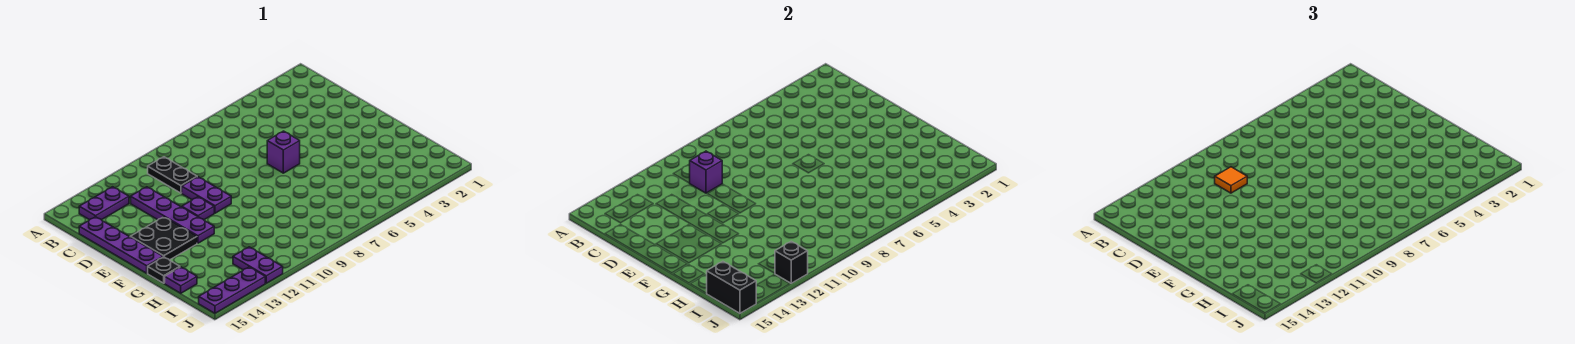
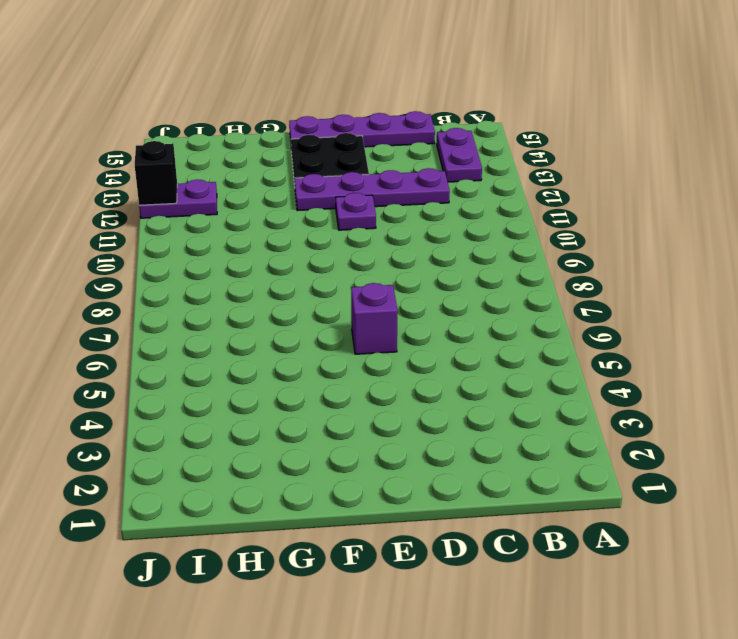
none -> black 1x2 plate [148,157,197,193]
none -> purple 1x2 plate [182,177,231,213]
none -> black 1x1 plate [148,257,180,283]

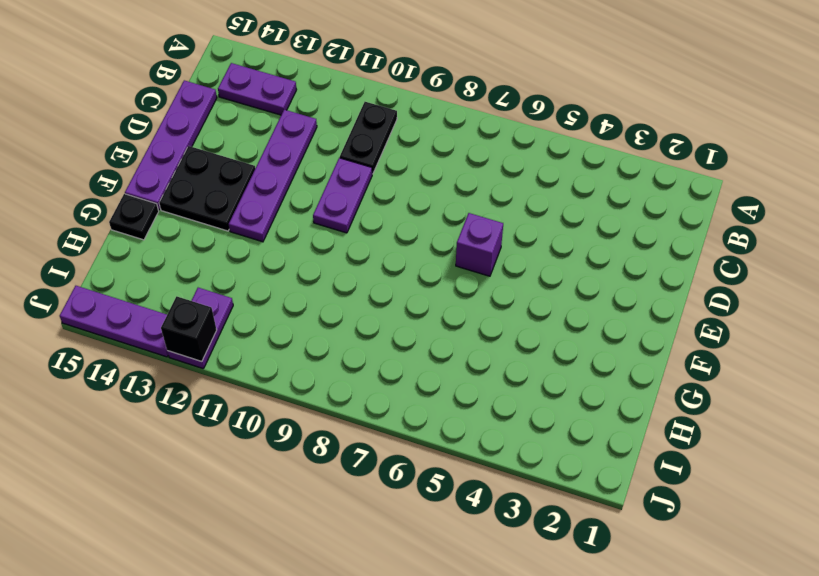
none -> purple 1x1 plate [182,197,214,220]
none -> purple 1x1 plate [165,267,197,293]
none -> purple 1x1 brick [690,151,722,193]

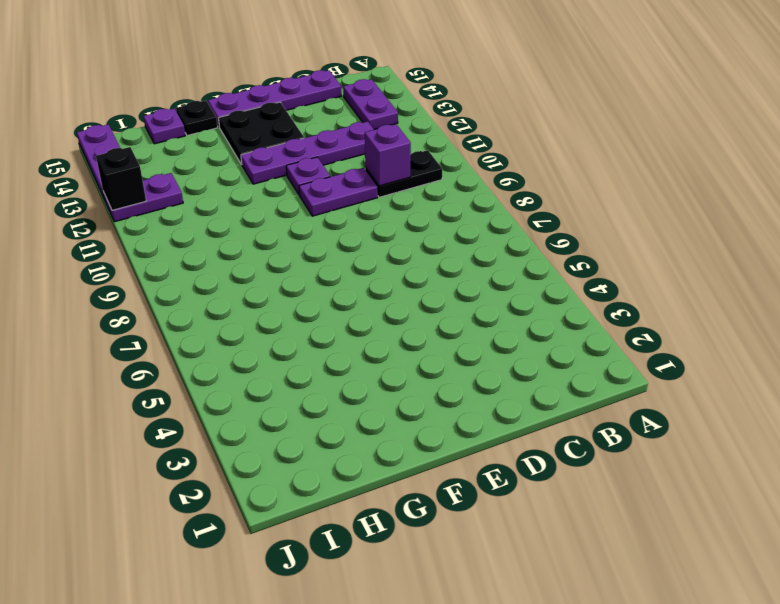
none -> purple 1x1 brick [267,131,300,173]
none -> black 1x2 brick [707,261,756,313]
none -> orange 1x1 tile [1215,167,1247,193]

